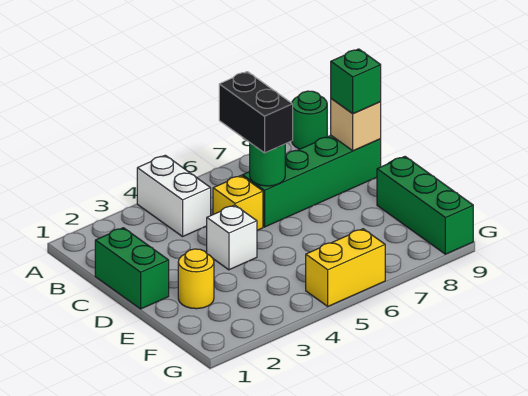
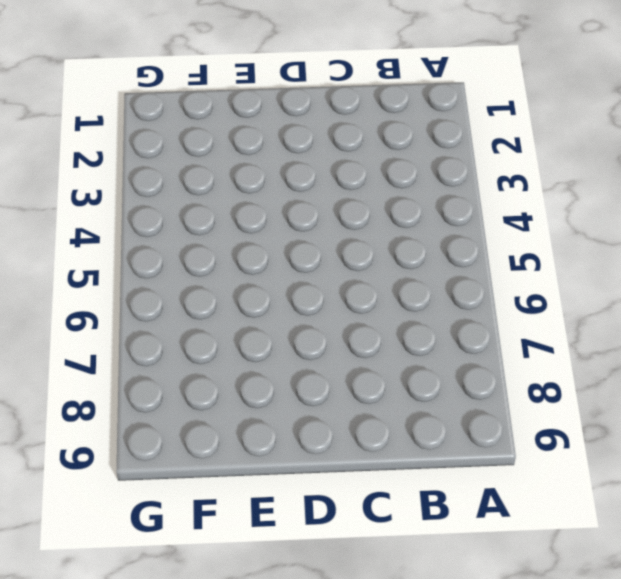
none -> white 1x2 brick [137,155,211,237]
none -> green 1x1 round brick [292,91,327,149]
none -> green 1x2 brick [95,228,169,309]

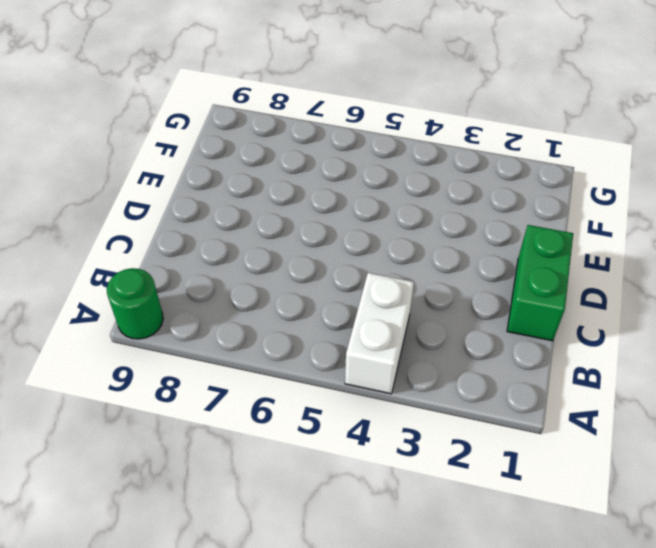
none -> yellow 1x1 brick [213,176,263,230]
none -> green 1x4 brick [242,136,381,227]
none -> white 1x1 brick [207,205,257,270]

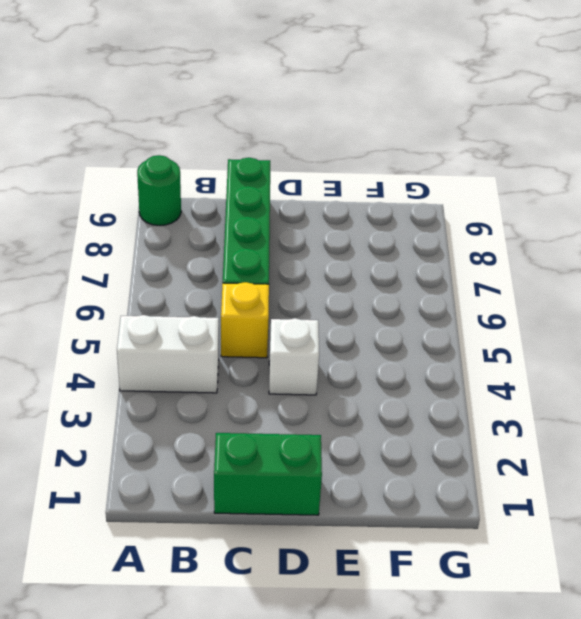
none -> yellow 1x1 round brick [178,249,214,309]
none -> green 1x3 brick [377,157,473,254]
none -> yellow 1x2 brick [306,229,385,306]

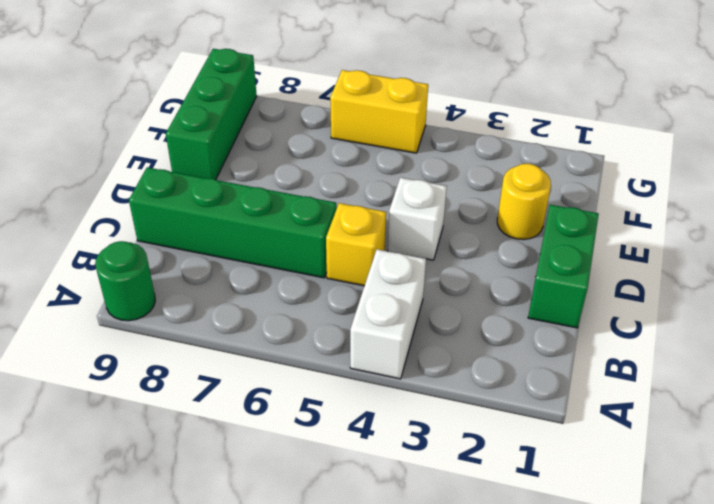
none -> green 1x1 round brick [250,143,285,186]
none -> tan 1x1 brick [331,99,381,151]
none -> black 1x2 brick [219,72,293,153]

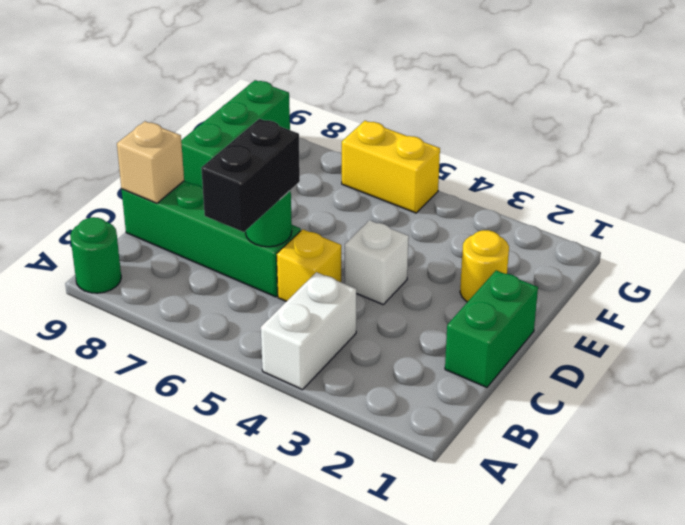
none -> green 1x1 brick [331,49,381,114]

